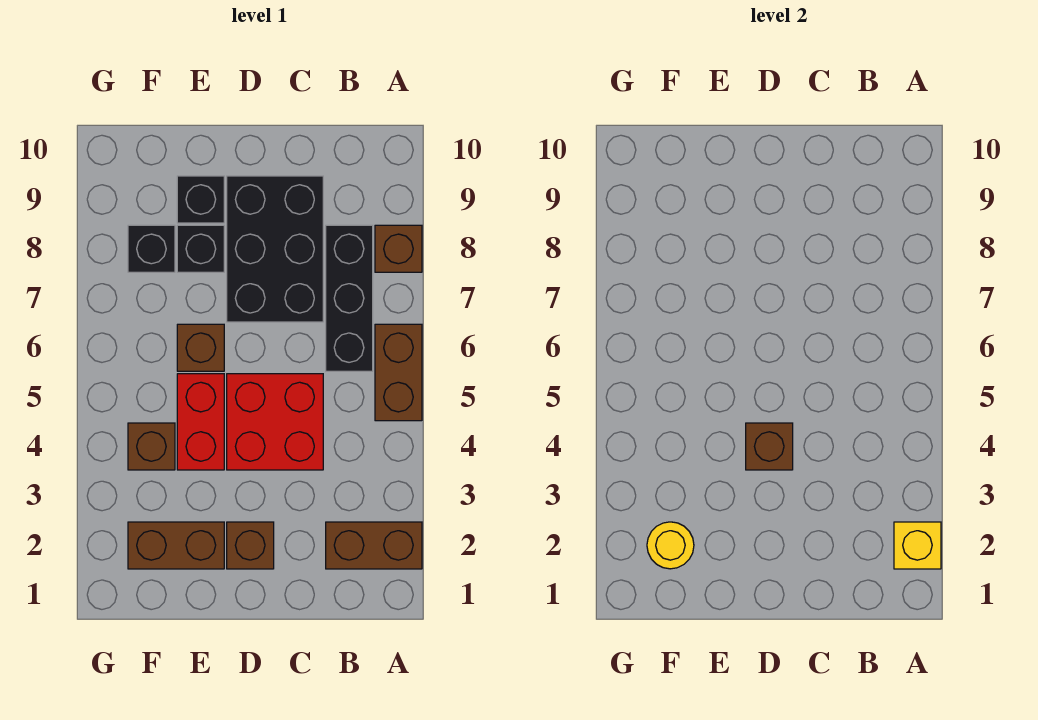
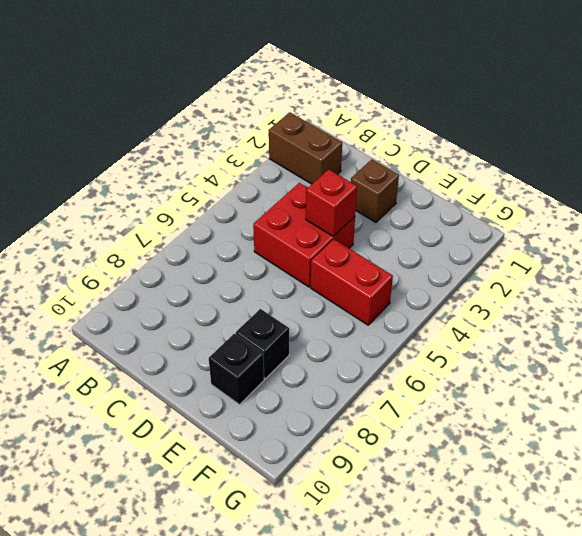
red 1x1 brick [306,169,357,237] -> brown 1x1 brick [746,423,793,470]
red 1x2 brick [311,239,393,325] -> red 1x2 brick turned to [177,374,224,470]
none -> brown 1x2 brick [375,324,422,421]
none -> brown 1x1 brick [375,225,422,272]
none -> black 1x3 brick [326,225,373,371]

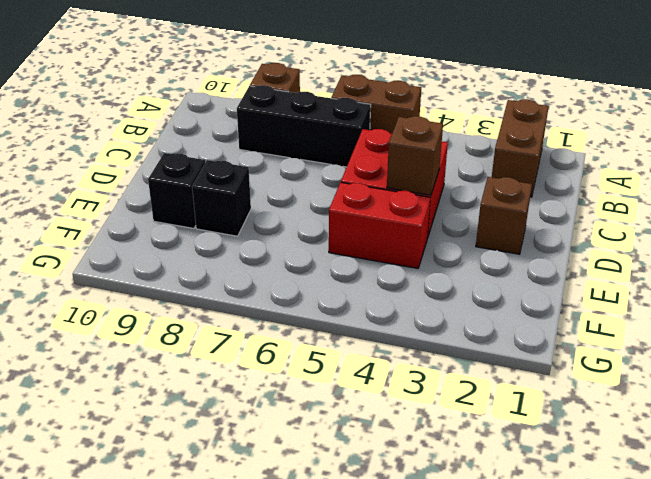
none -> black 2x3 brick [227,176,323,322]
none -> brown 1x2 brick [128,522,224,569]
none -> brown 1x1 brick [177,324,224,371]

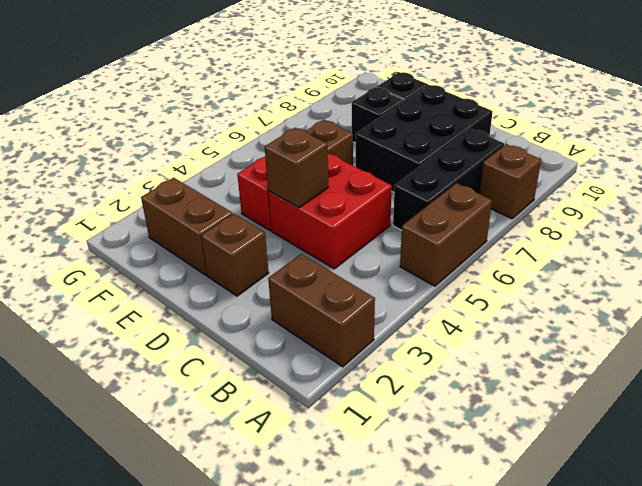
none -> brown 1x1 brick [128,423,175,470]
none -> black 1x1 brick [128,225,175,272]
none -> yellow 1x1 brick [894,522,941,569]

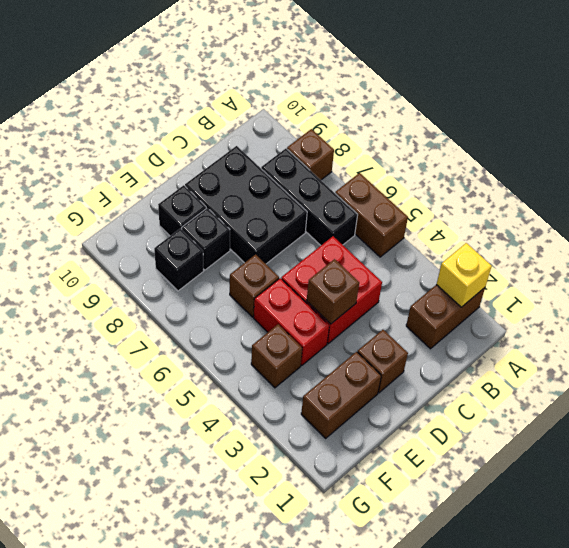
none -> yellow 1x1 round brick [647,522,694,569]

